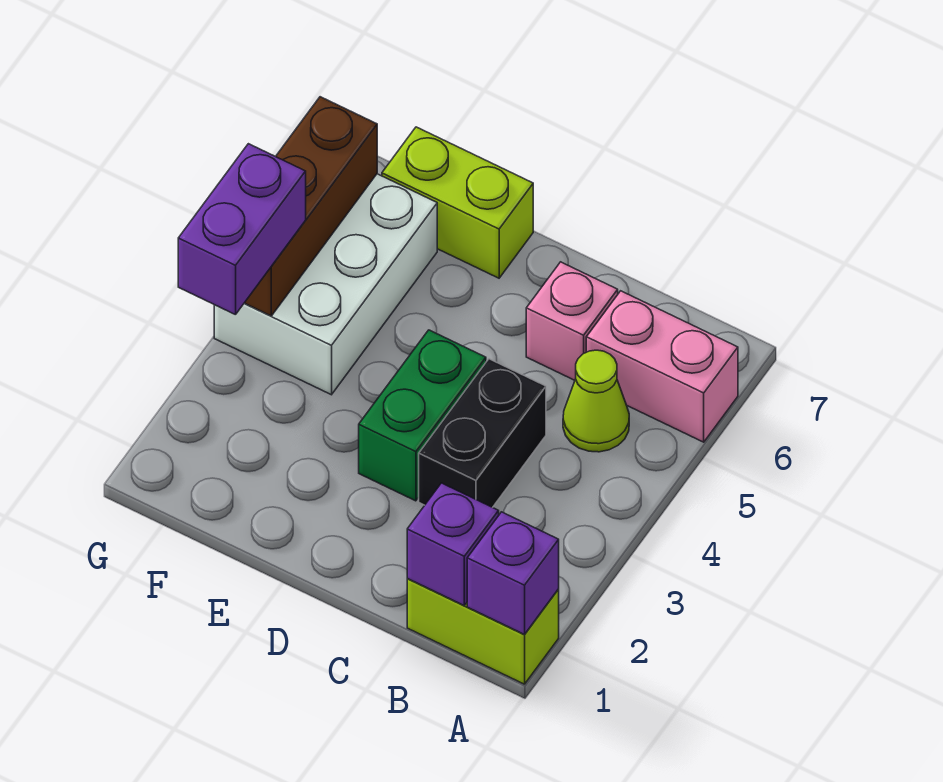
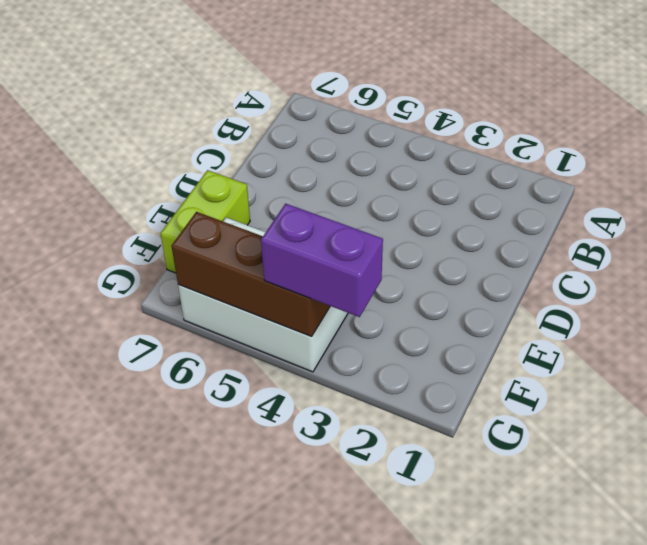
none -> lime 1x2 brick [407,578,559,684]
none -> pink 1x2 brick [586,291,738,442]
none -> lime 1x1 cone [563,350,629,452]

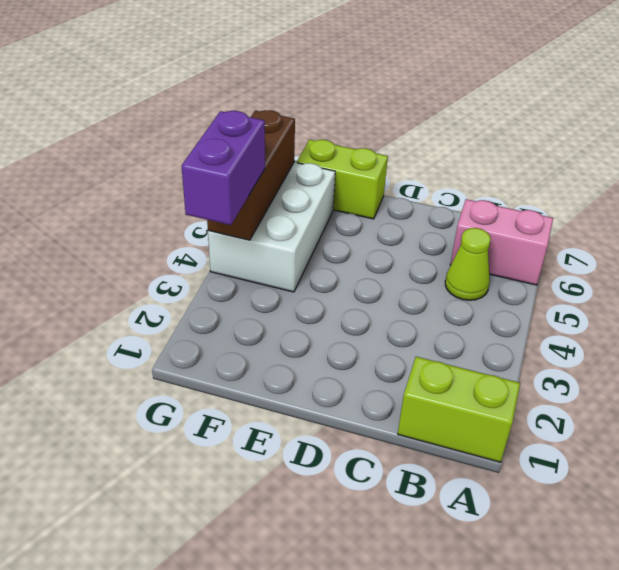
none -> black 1x2 brick [419,359,546,508]
none -> pink 1x1 brick [526,262,618,380]
none -> green 1x2 brick [359,330,486,501]

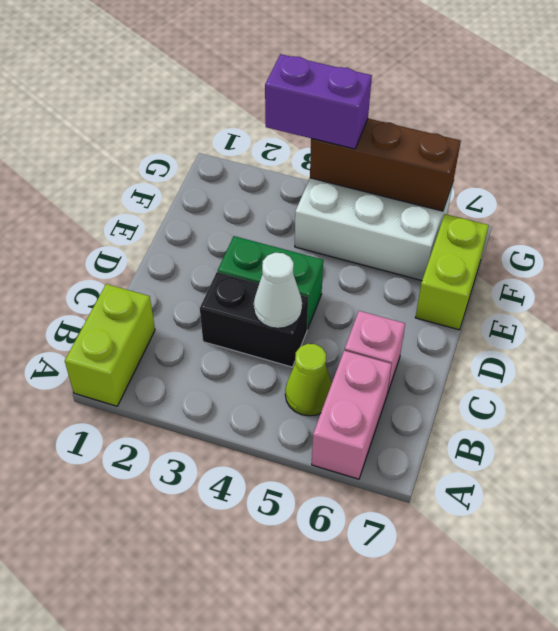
white 1x1 cone [254,253,302,328] -> none
none -> purple 1x1 brick [467,512,559,634]
none -> purple 1x1 brick [407,483,499,605]

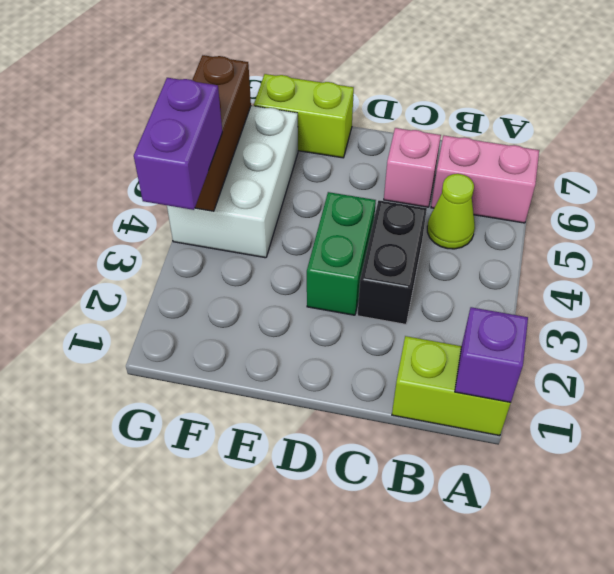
none -> purple 1x1 brick [407,483,499,605]

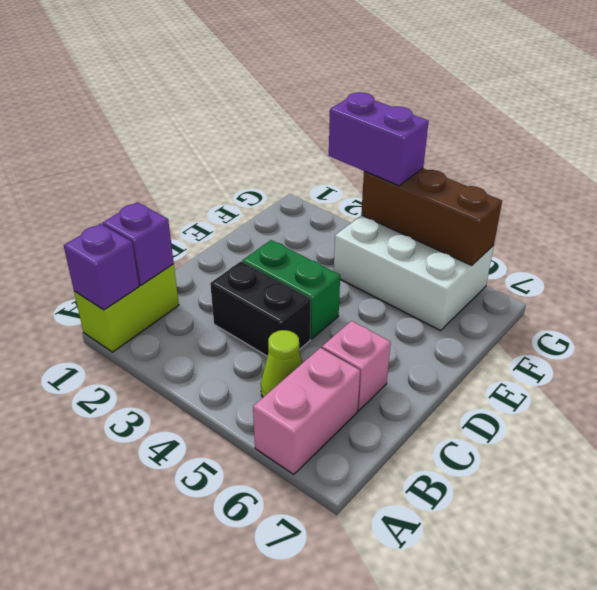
none -> lime 1x2 brick [382,127,533,278]

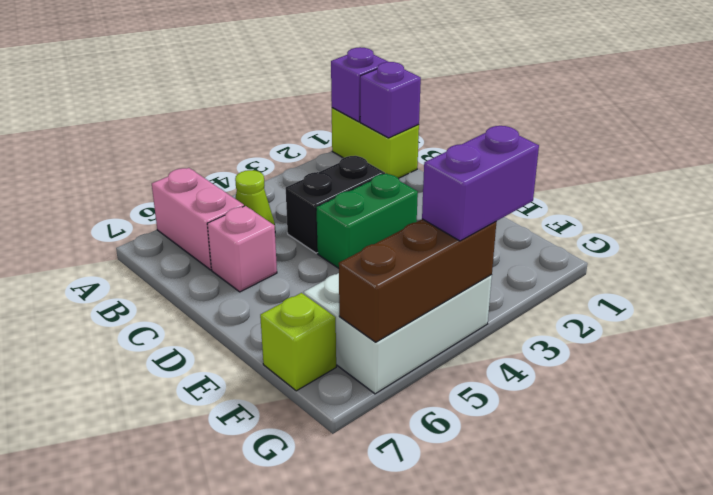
lime 1x1 brick [260,293,336,391] -> lime 1x2 brick [382,127,533,278]

